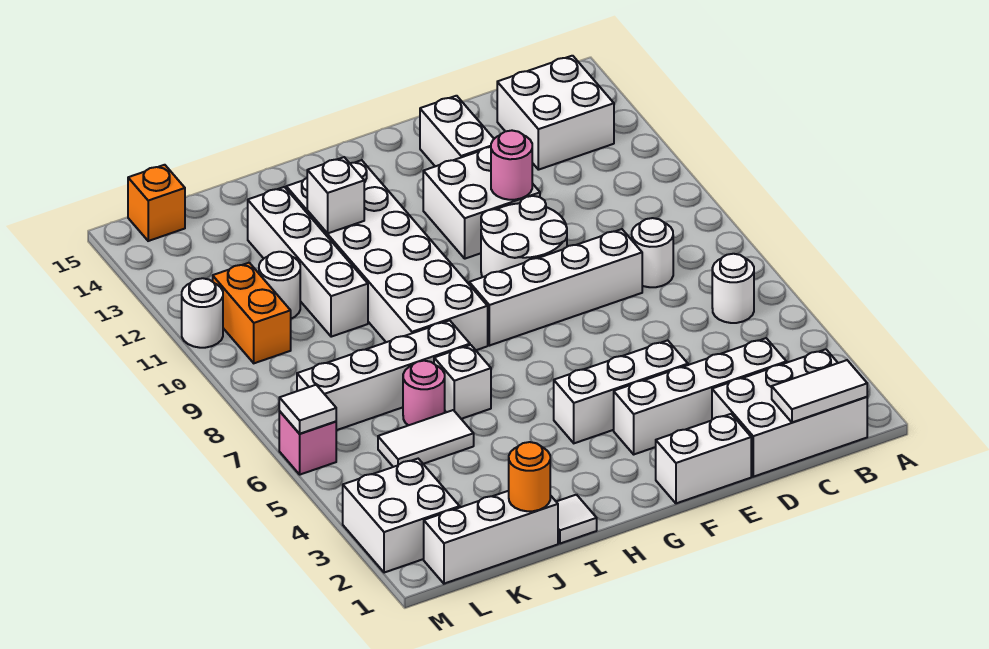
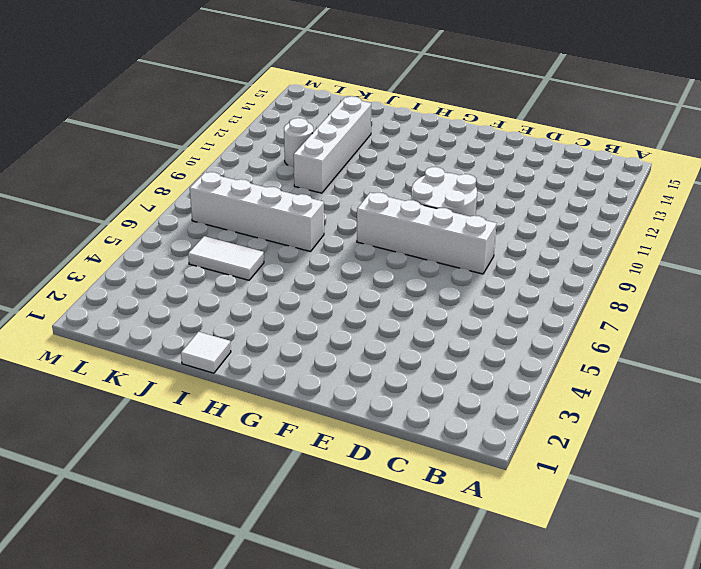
none -> white 2x3 brick [712,349,867,477]
none -> white 1x1 round brick [712,254,754,323]
none -> white 2x2 brick [497,56,614,170]
none -> white 1x4 brick [614,338,786,454]

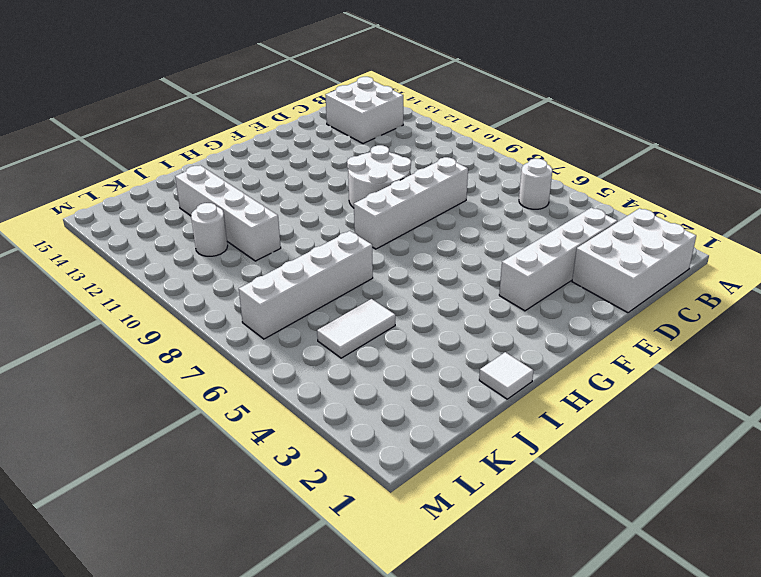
none -> white 1x1 round brick [632,218,673,287]
none -> white 1x2 brick [656,414,751,503]
none -> white 1x3 brick [554,340,688,443]
none -> white 2x2 brick [423,147,540,259]

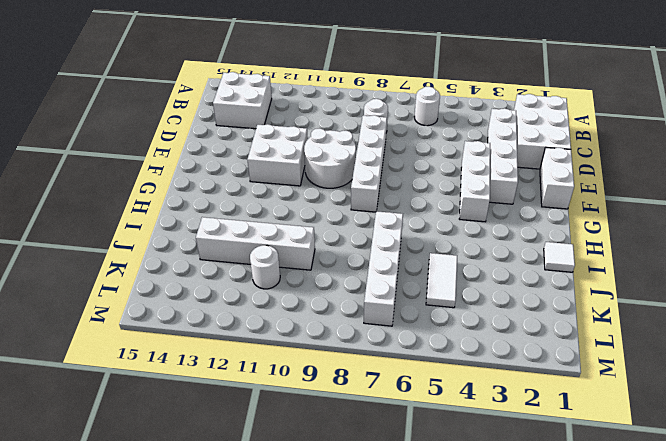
none -> white 1x2 brick [420,96,494,166]
none -> white 2x6 brick [286,160,488,350]
none -> white 1x1 brick [434,345,491,419]
none -> white 1x3 brick [424,491,558,584]

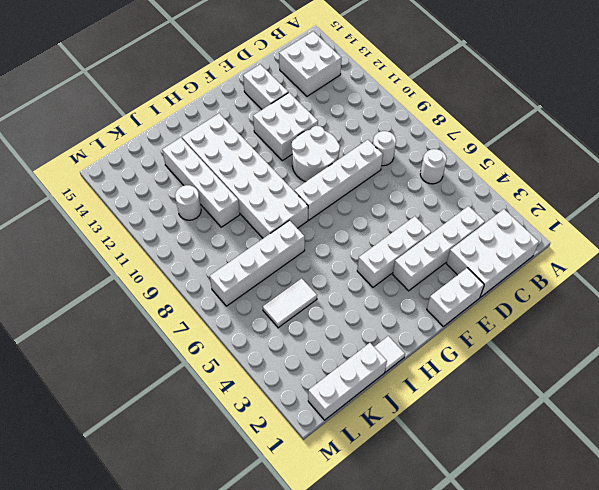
none -> white 1x1 brick [434,345,491,419]
none -> pink 1x1 round brick [403,361,445,425]
none -> white 2x2 brick [343,459,460,573]
none -> orange 1x2 brick [213,263,291,363]

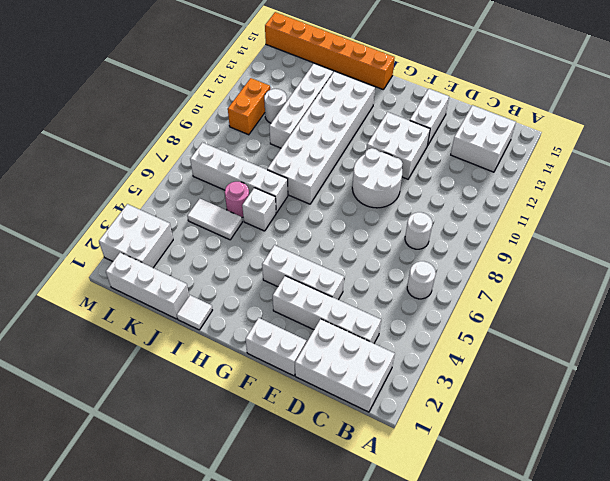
orange 1x6 brick [265,12,395,90] -> orange 1x1 brick [128,165,185,241]
none -> white 1x4 brick [469,229,642,346]
none -> pink 1x1 brick [279,411,336,475]
none -> white 1x1 round brick [182,278,223,348]
none -> white 1x2 tile [772,360,867,423]

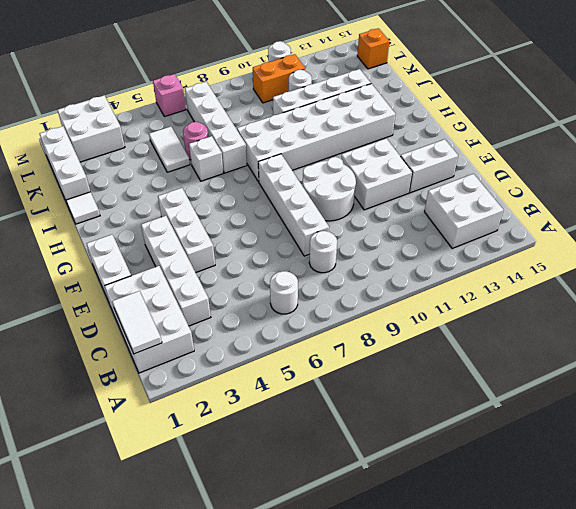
none -> pink 1x1 round brick [491,131,532,200]
none -> white 1x1 brick [307,157,364,233]
none -> orange 1x1 round brick [509,442,550,511]
none -> white 1x1 tile [279,385,336,434]

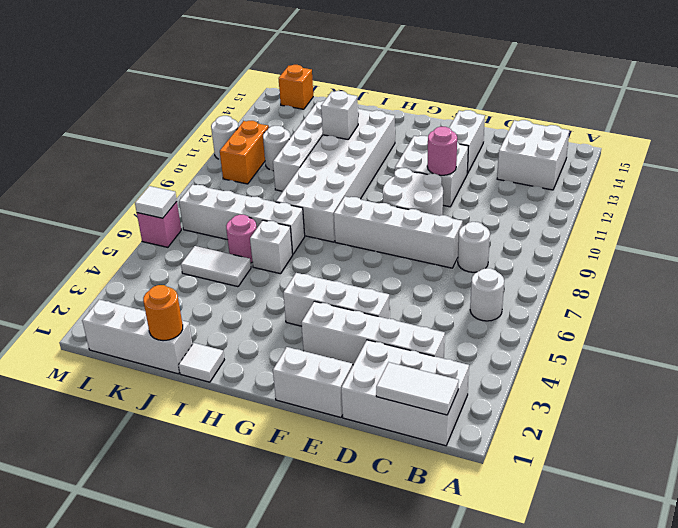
none -> white 2x2 brick [343,459,460,573]

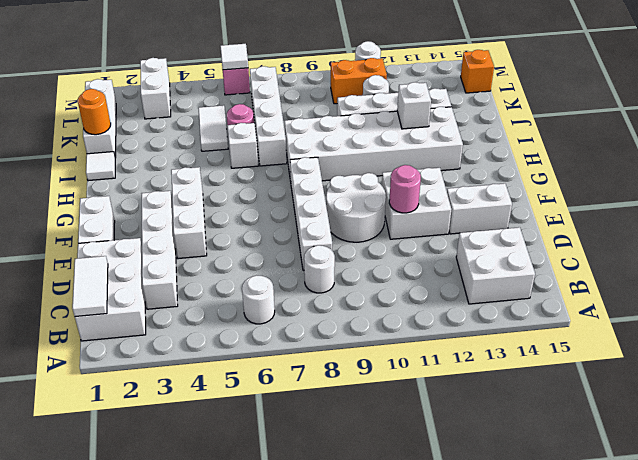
white 1x2 brick [140,58,171,119] -> white 2x2 brick [343,459,460,573]

